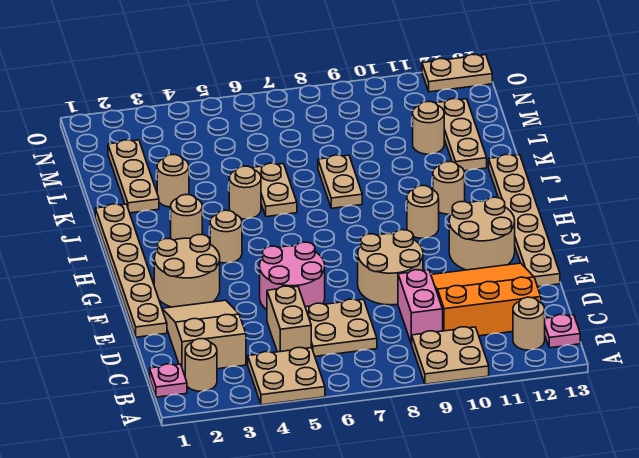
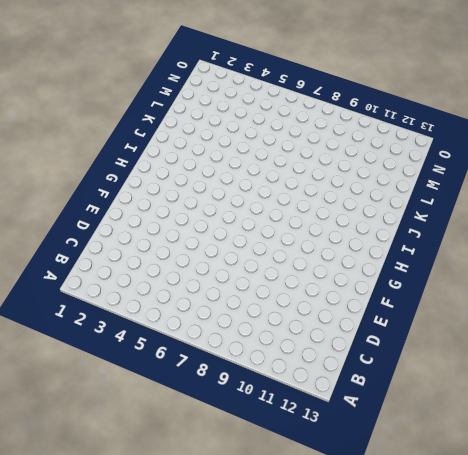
none -> tan 2x2 plate [248,347,325,405]
none -> tan 2x2 plate [412,327,489,384]
none -> pink 1x1 plate [150,364,187,397]

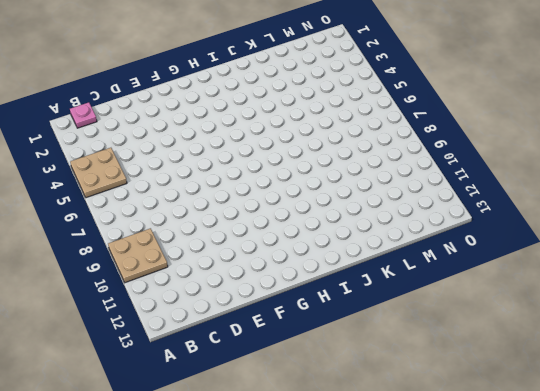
none -> tan 1x1 round brick [185,339,217,391]
none -> tan 1x1 round brick [513,297,545,350]
none -> pink 1x1 plate [545,314,580,348]

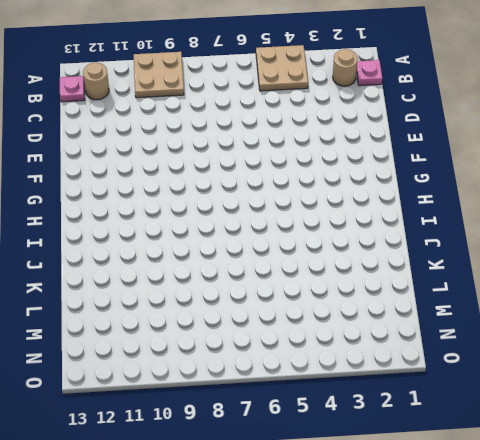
none -> tan 2x3 slope [162,300,246,373]
none -> tan 1x2 brick [267,286,311,352]
none -> tan 2x2 plate [305,299,377,356]

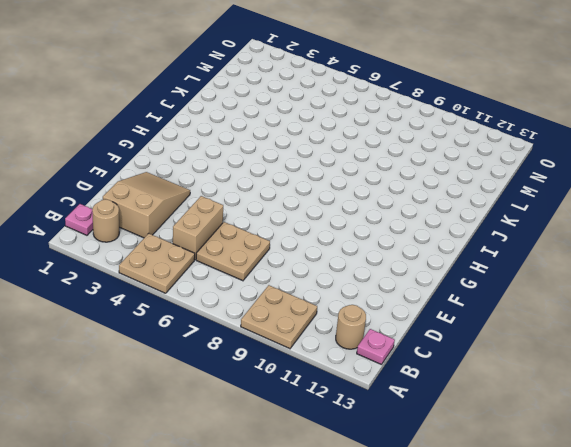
none -> pink 1x2 brick [398,270,443,344]
none -> orange 3x3 slope [431,263,541,336]
none -> tan 1x6 plate [95,204,167,337]

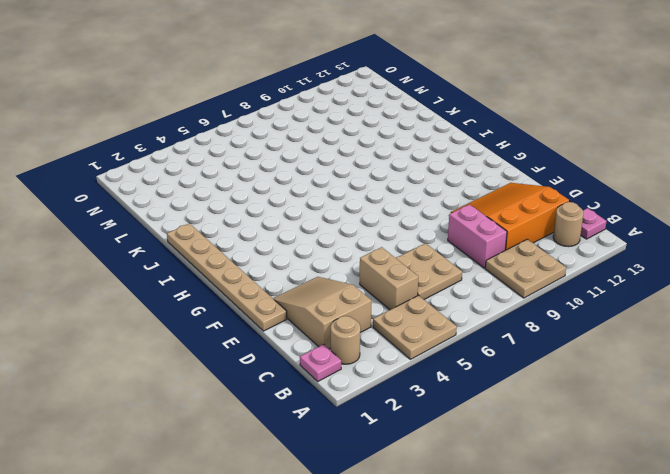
none -> pink 2x2 round brick [260,242,325,310]
none -> tan 2x2 round brick [358,230,423,305]
none -> tan 1x6 plate [489,154,560,287]

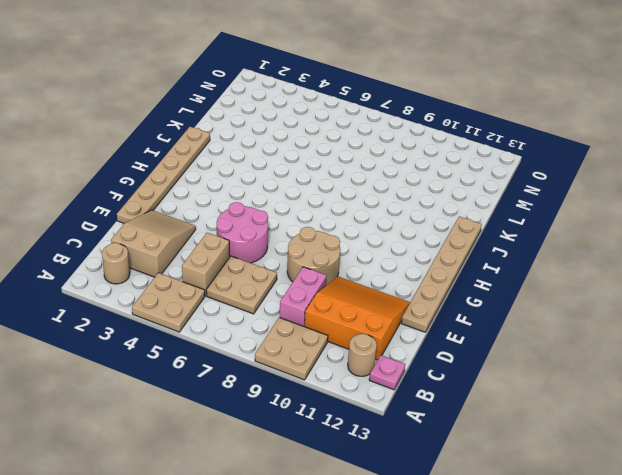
none -> pink 1x1 plate [150,364,187,397]
none -> tan 2x2 round brick [154,235,220,307]
none -> tan 2x2 round brick [449,197,515,270]

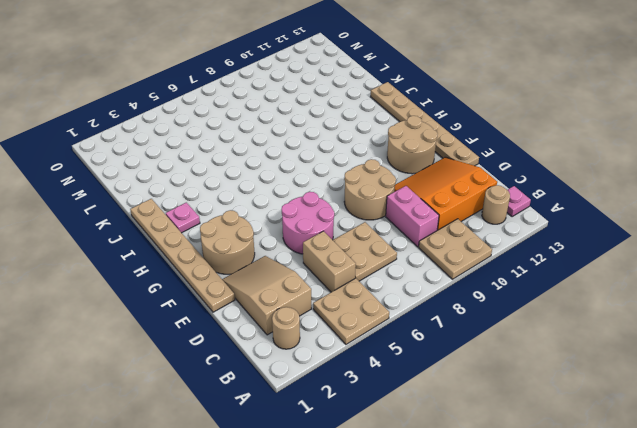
pink 1x1 plate [166,203,200,233] -> pink 1x1 plate moved to [150,364,187,397]
none -> tan 1x1 round brick [210,210,242,263]
none -> tan 1x1 round brick [407,186,439,238]
none -> tan 1x1 round brick [171,195,202,240]

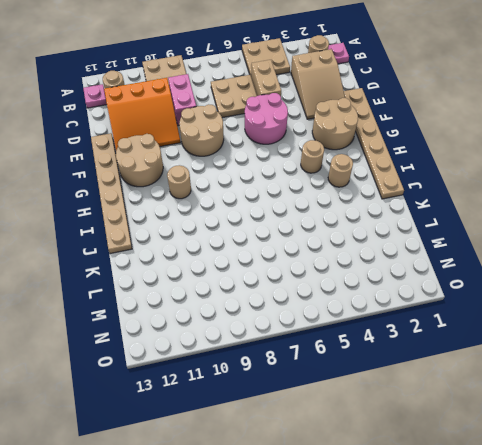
none -> tan 1x1 round brick [433,162,465,214]
none -> tan 1x1 round brick [229,166,261,219]
none -> tan 1x2 plate [253,163,297,217]

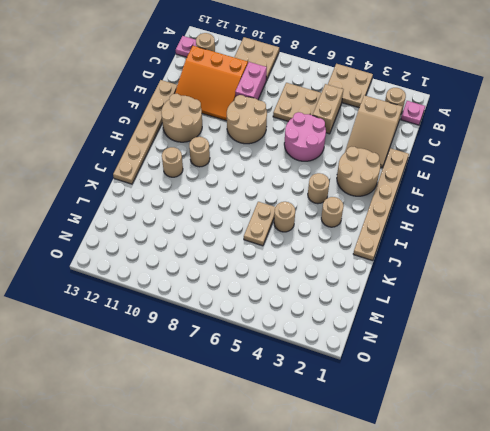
none -> tan 1x2 plate [318,155,362,208]
none -> tan 1x3 plate [108,140,159,213]
none -> tan 1x1 round brick [157,155,189,207]

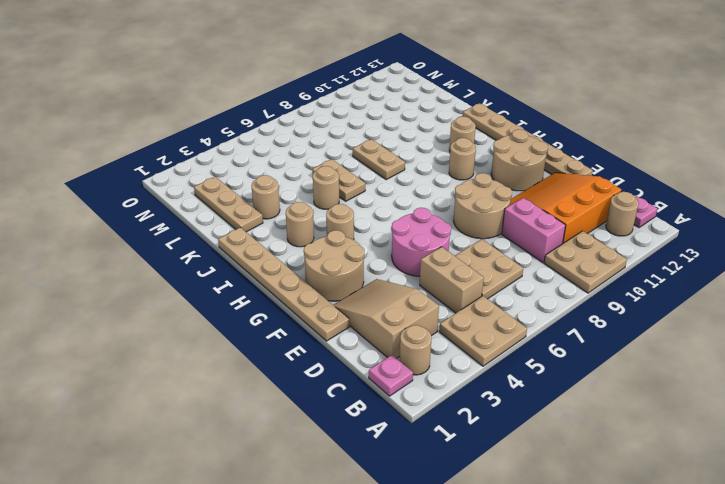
none -> tan 1x3 plate [436,99,487,171]
none -> tan 1x1 round brick [413,102,444,154]
none -> tan 1x2 plate [422,55,492,92]

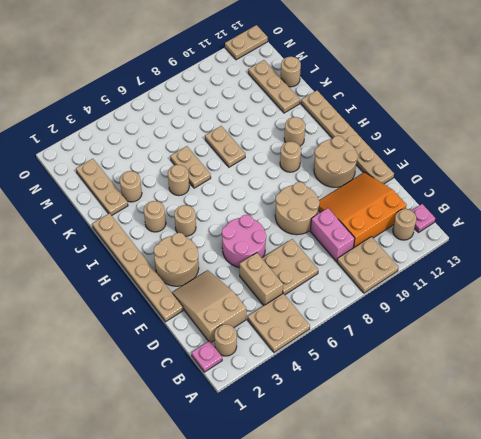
tan 1x1 round brick [281,57,301,87] -> tan 1x1 round brick moved to [413,102,444,154]

